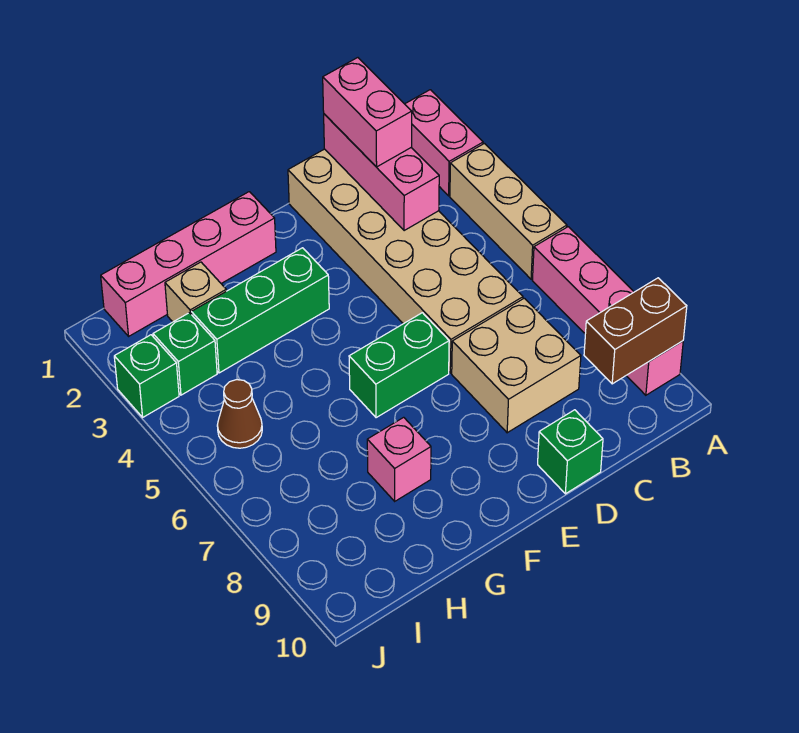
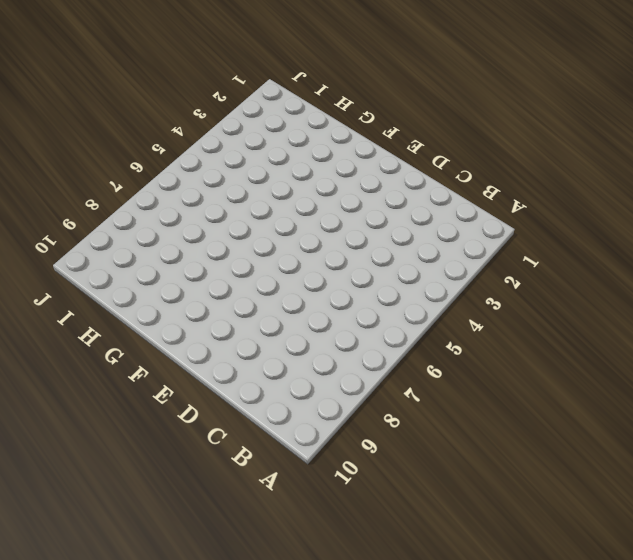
none -> pink 1x2 brick [405,90,483,196]
none -> tan 1x3 brick [450,144,567,279]
none -> pink 1x4 brick [532,227,683,395]

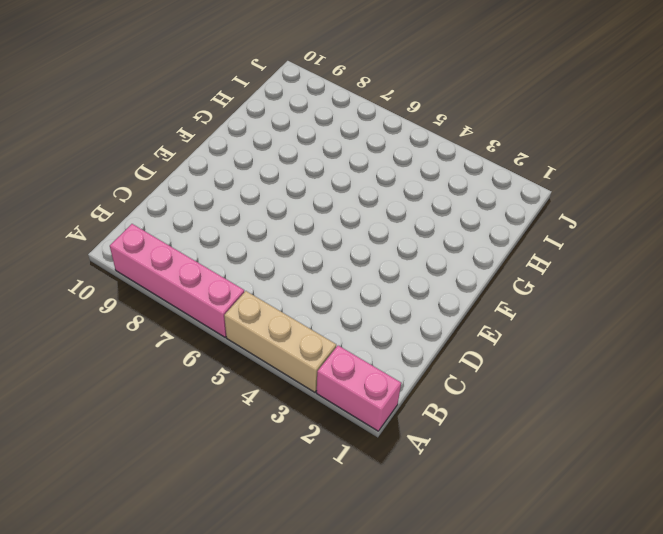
none -> tan 2x6 brick [288,149,523,373]
none -> tan 2x2 brick [452,298,581,433]
none -> green 1x1 brick [538,410,603,494]

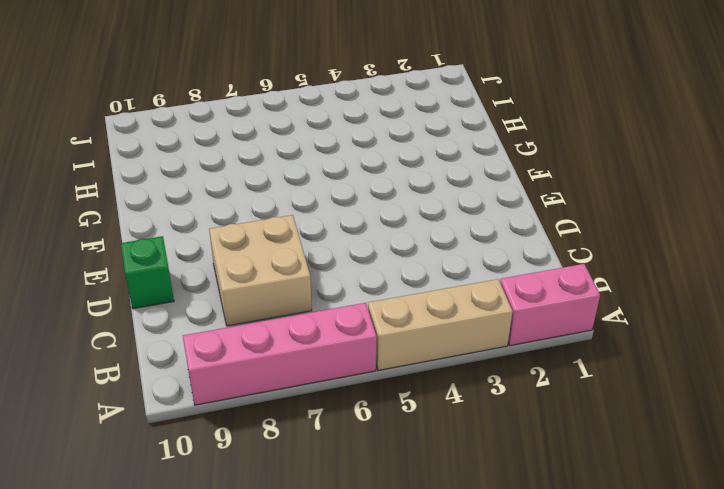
none -> tan 2x6 brick [288,149,523,373]
none -> green 1x2 brick [349,313,449,418]
none -> pink 1x4 brick [101,192,276,336]

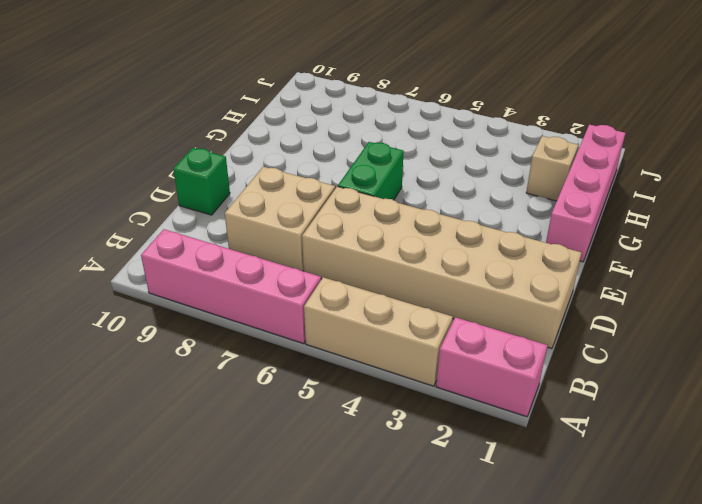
none -> green 1x3 brick [191,248,329,373]
none -> pink 1x1 brick [367,417,431,501]
none -> green 1x1 brick [153,313,217,395]

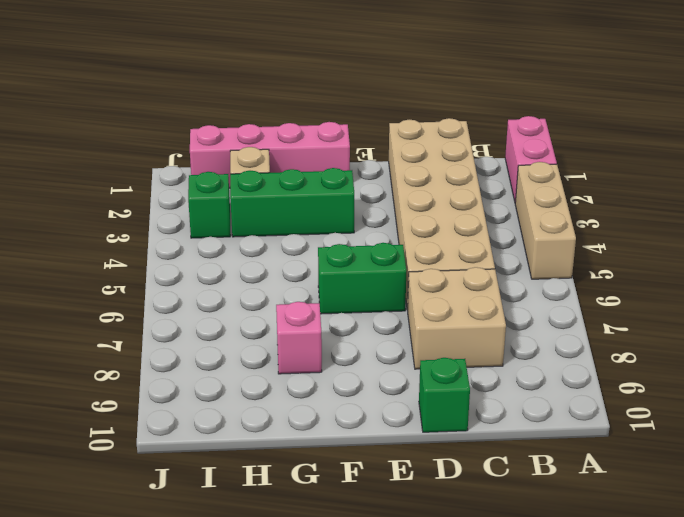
none -> pink 1x4 brick [532,227,683,395]
none -> brown 1x1 cone [217,380,262,448]
none -> green 1x1 brick [114,335,179,417]

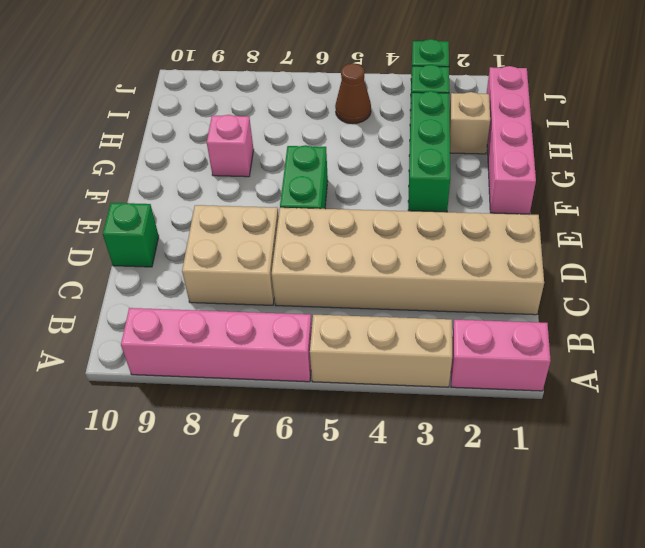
none -> brown 1x2 brick [584,278,687,384]
none -> pink 1x3 brick [324,114,439,231]
none -> pink 1x2 brick [323,58,412,167]

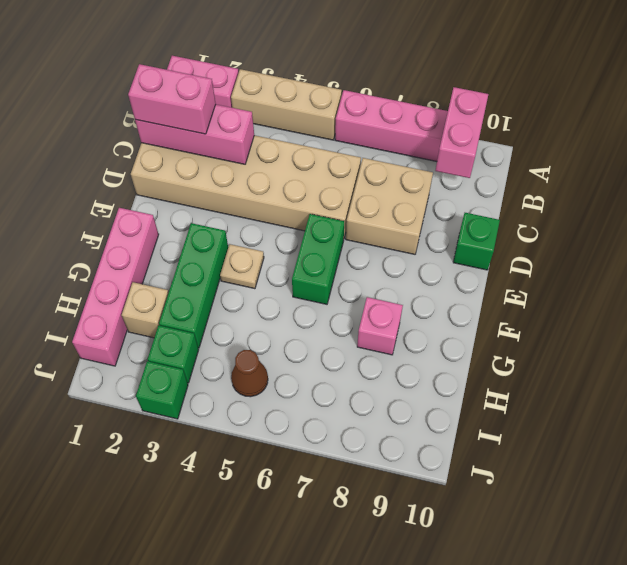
pink 1x2 brick [435,87,488,178] -> brown 1x2 brick [584,278,687,384]
tan 1x1 plate [220,244,264,289] -> none

